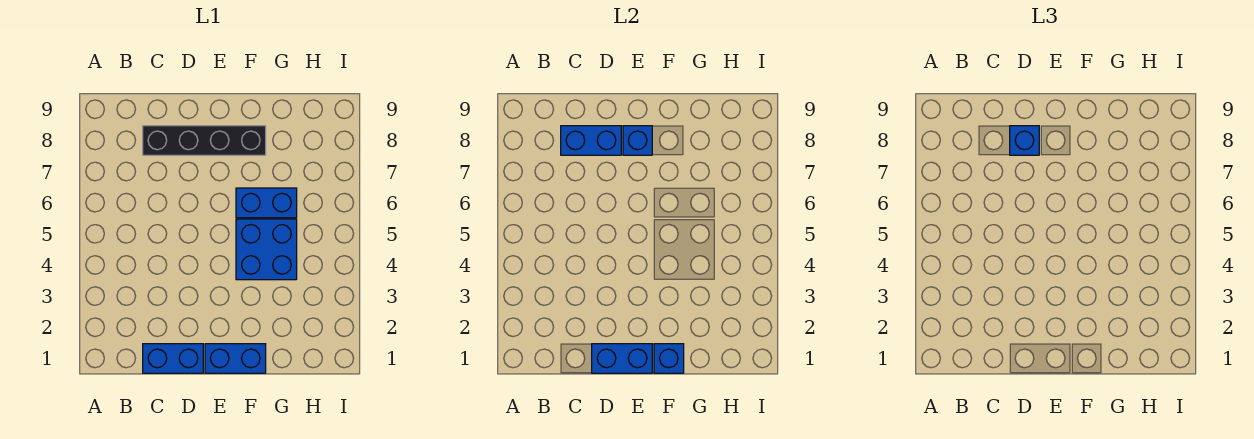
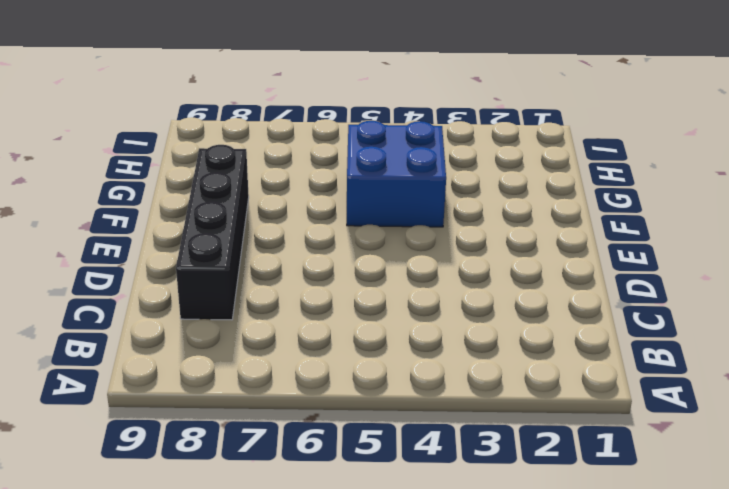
none -> blue 1x2 brick [143,344,203,373]
none -> blue 1x2 brick [205,344,266,373]

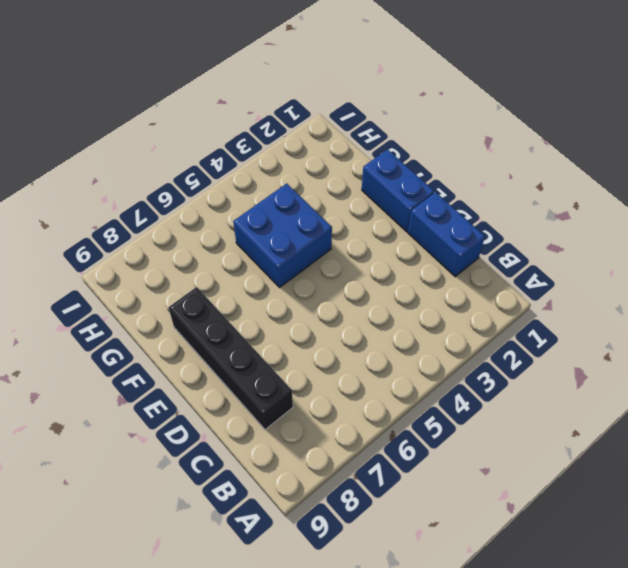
none -> blue 1x2 brick [236,188,297,218]
none -> blue 1x2 brick [561,126,621,155]

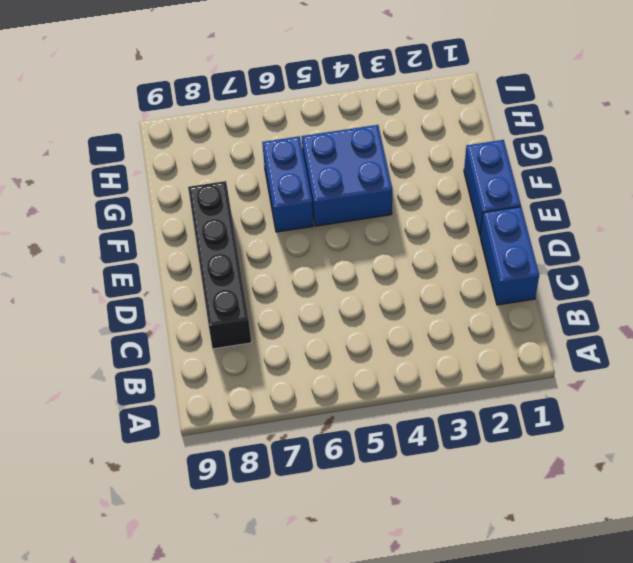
none -> blue 1x2 brick [561,126,621,155]
none -> blue 1x2 brick [592,344,652,373]

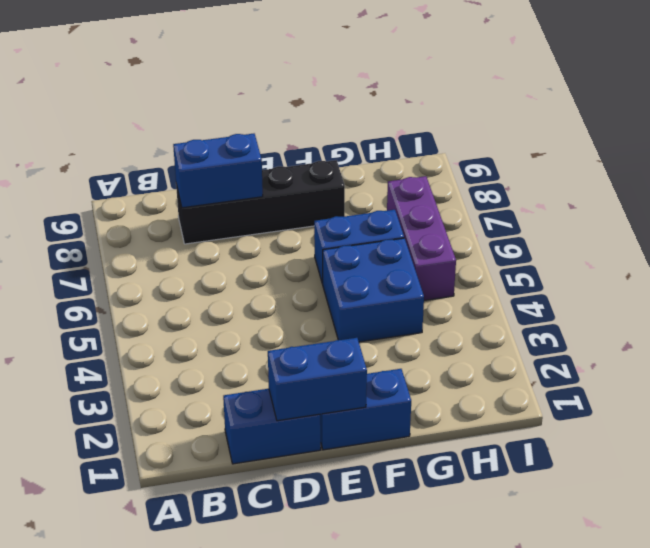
purple 1x3 brick [387,176,456,300] -> none
none -> blue 1x1 brick [623,126,652,155]
none -> blue 1x1 brick [654,344,684,373]

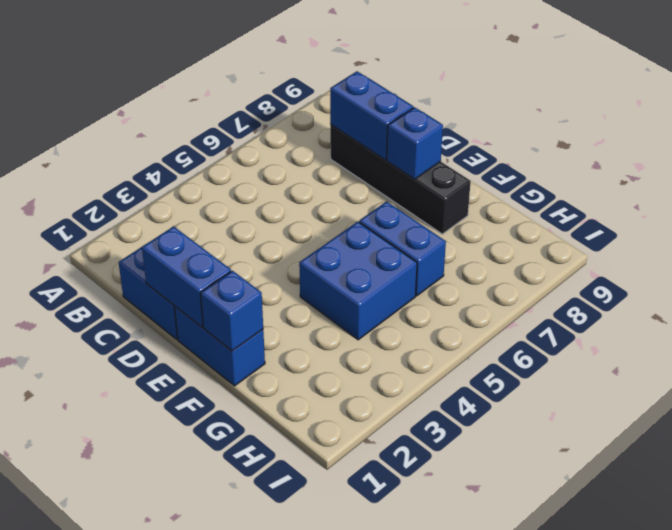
none -> blue 1x1 brick [1010,126,1039,155]

